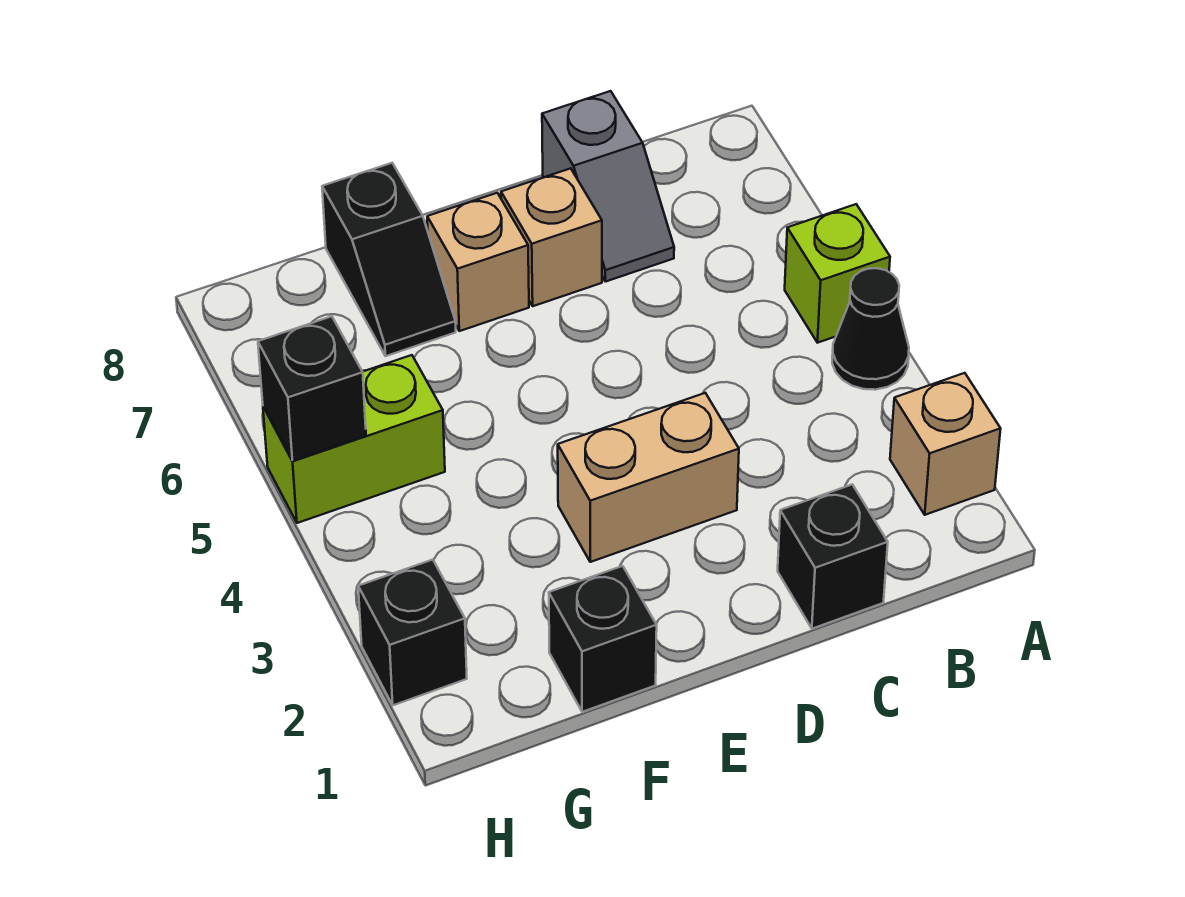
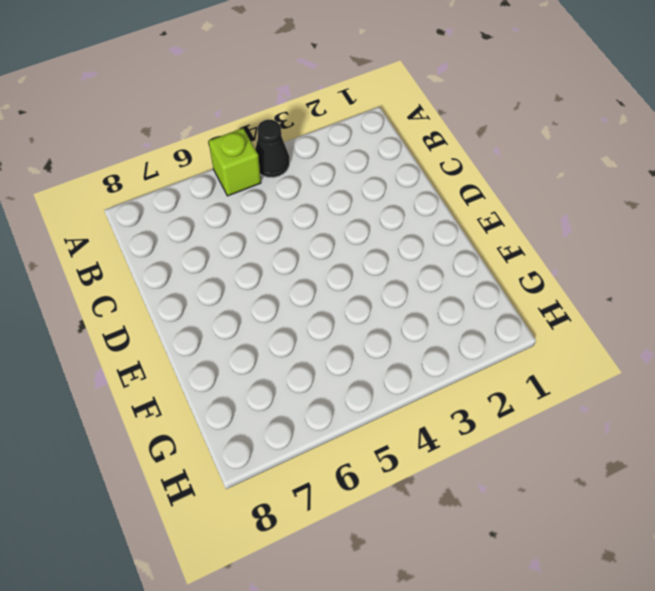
none -> tan 1x1 brick [890,373,1001,515]
none -> black 1x1 brick [778,485,888,629]
none -> grey 1x2 slope [542,91,674,282]

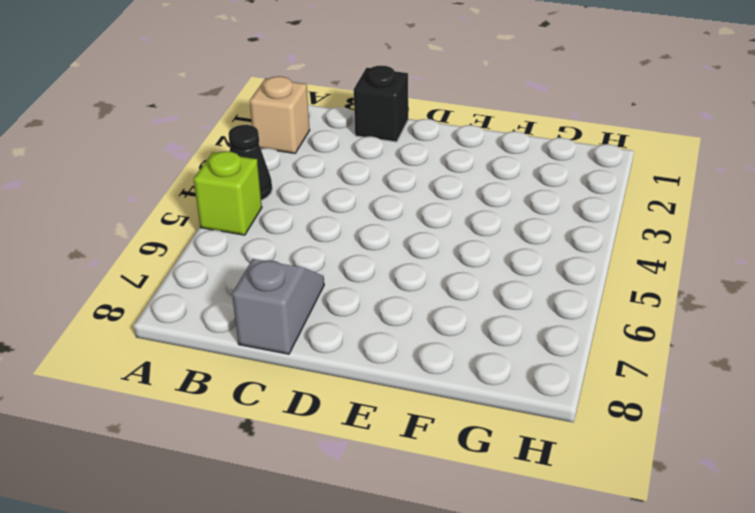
none -> tan 1x2 brick [558,393,739,562]
none -> tan 1x1 brick [501,168,602,306]
none -> tan 1x1 brick [427,193,529,331]

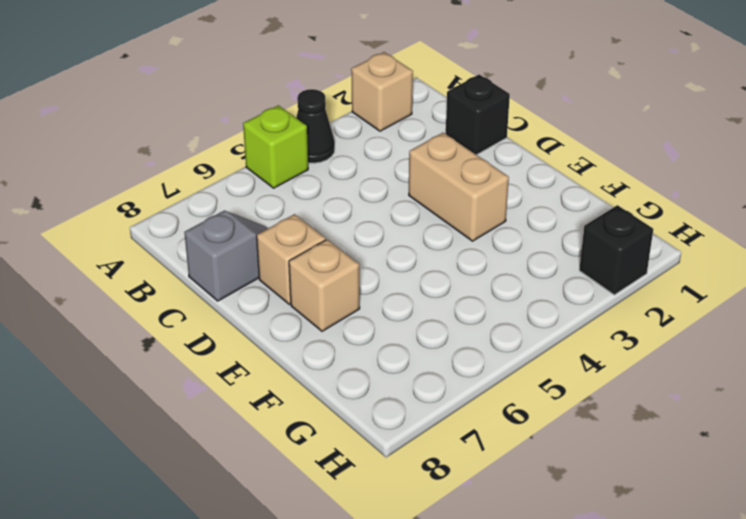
none -> black 1x1 brick [549,566,657,712]
none -> black 1x2 slope [322,163,456,356]
none -> lime 1x2 brick [263,355,445,523]

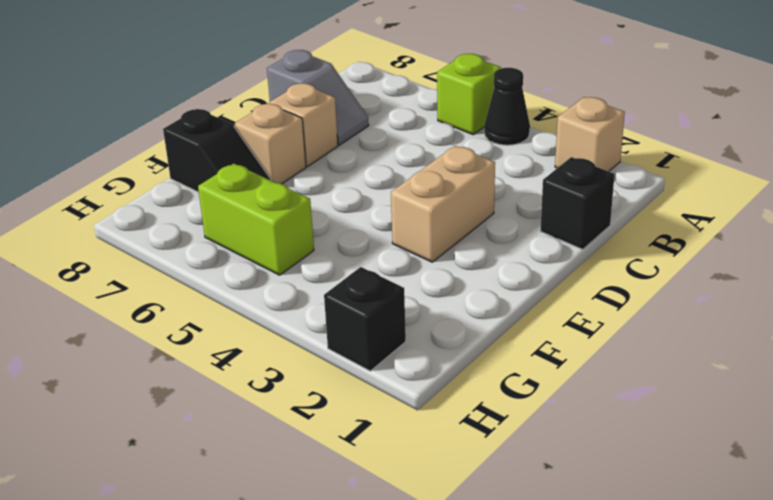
lime 1x2 brick [198,163,314,275] -> lime 1x2 brick turned to [263,355,445,523]
none -> black 1x1 brick [549,566,657,712]
none -> black 1x1 brick [258,316,366,461]

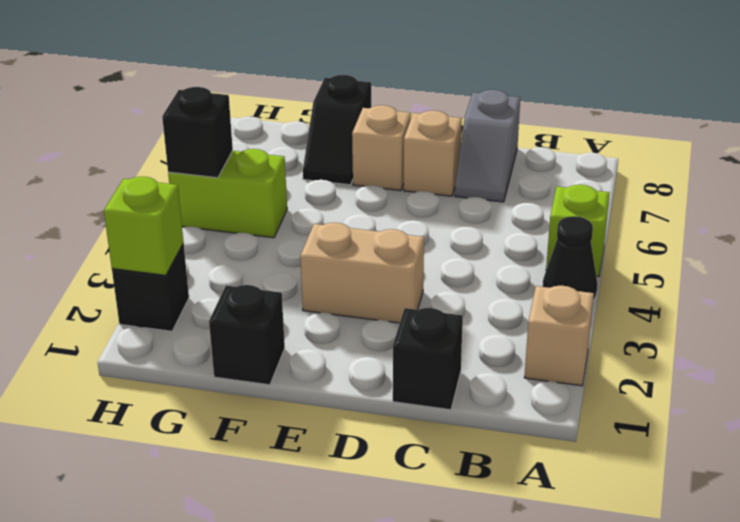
lime 1x1 brick [104,177,184,275] -> none

